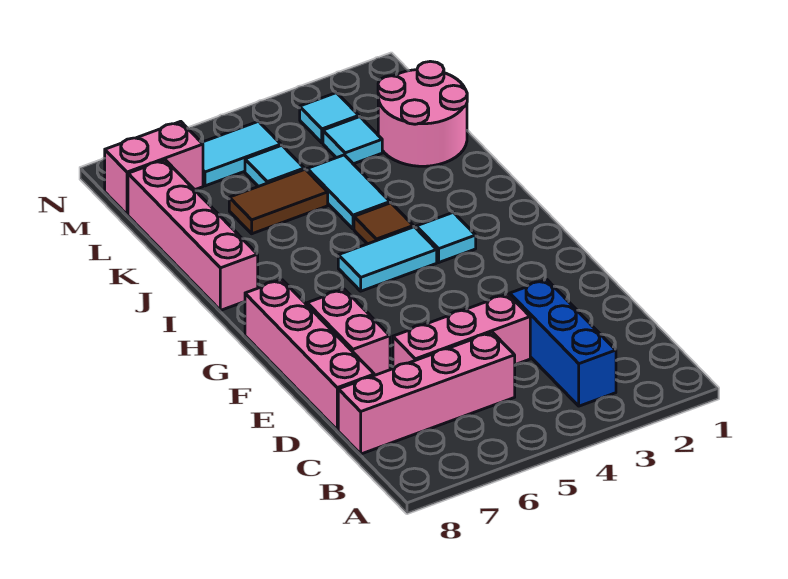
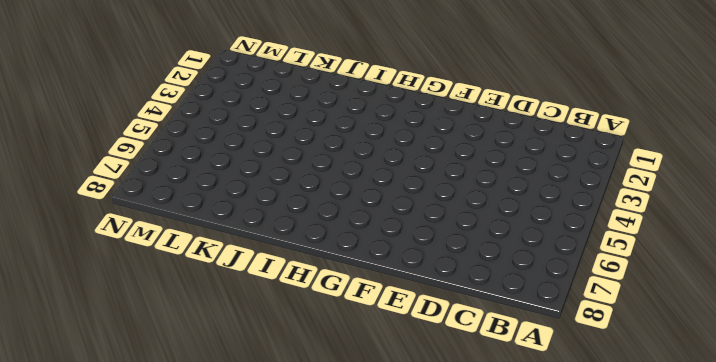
none -> blue 1x3 brick [510,280,616,406]
none -> pink 1x4 brick [338,332,515,454]
none -> pink 1x3 brick [393,294,530,369]

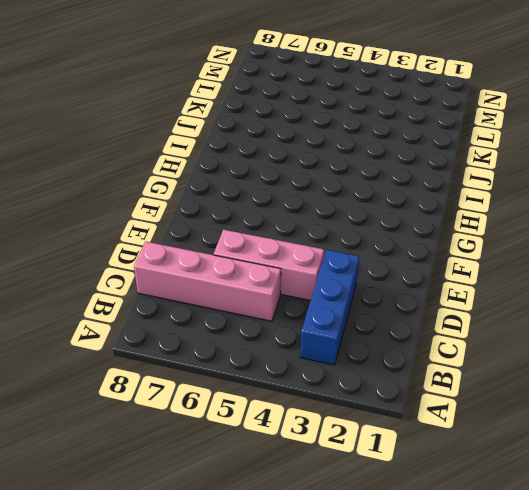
none -> pink 1x4 brick [245,280,374,430]
none -> pink 1x2 brick [307,289,390,375]
none -> cyan 1x1 tile [416,212,476,262]

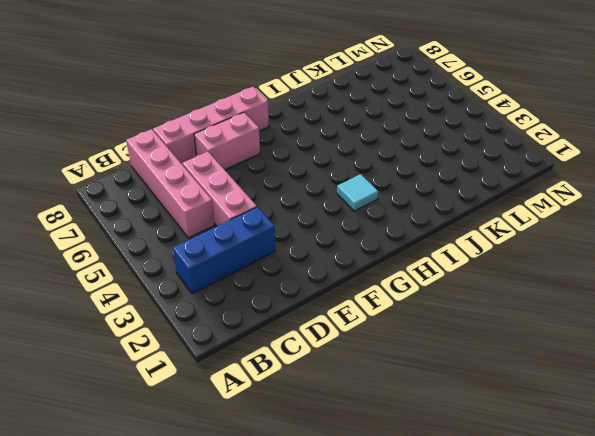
none -> cyan 1x2 tile [338,227,437,291]
none -> brown 1x1 tile [354,203,413,244]
none -> pink 1x4 brick [128,160,258,310]

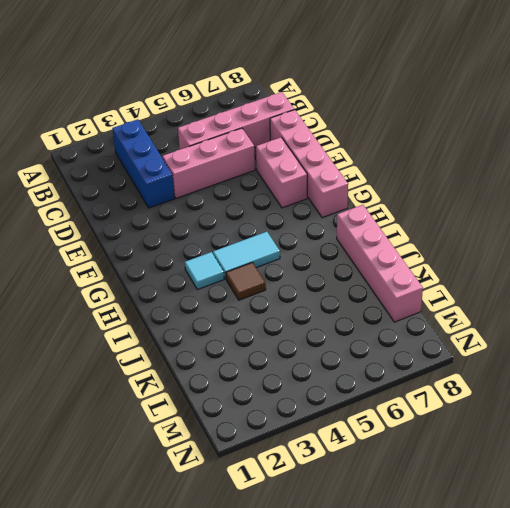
none -> cyan 1x2 tile [307,155,390,229]
none -> pink 2x2 round brick [378,61,467,166]
none -> brown 1x2 tile [229,169,328,234]

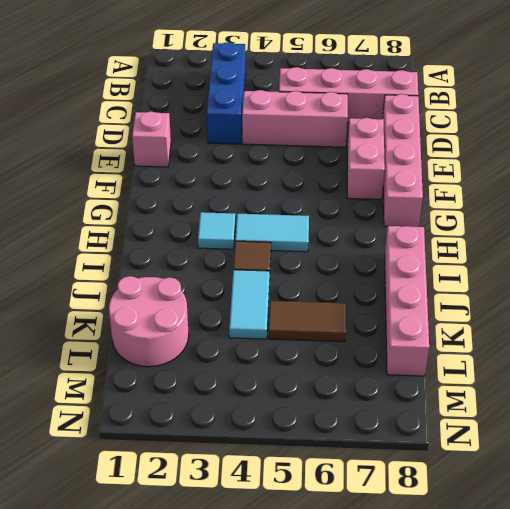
pink 1x1 brick [132,111,171,167] -> none
none -> cyan 1x1 tile [323,117,382,164]
none -> cyan 1x1 tile [245,145,304,187]
none -> cyan 1x1 tile [300,93,359,143]

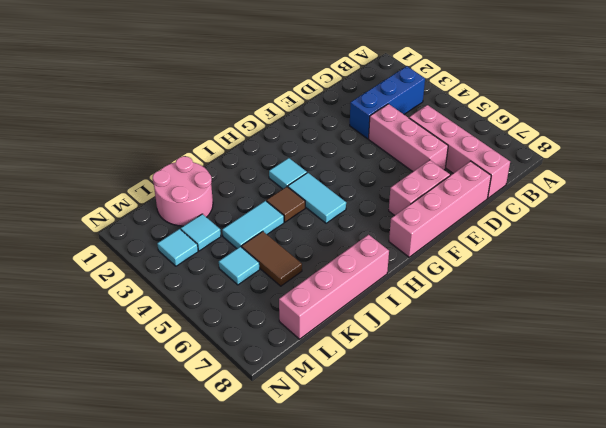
none -> cyan 1x2 tile [201,121,281,186]
none -> pink 1x2 brick [105,121,203,215]

